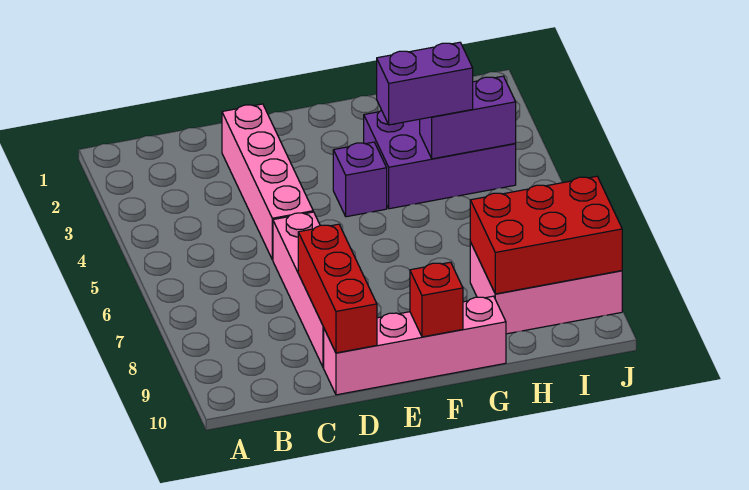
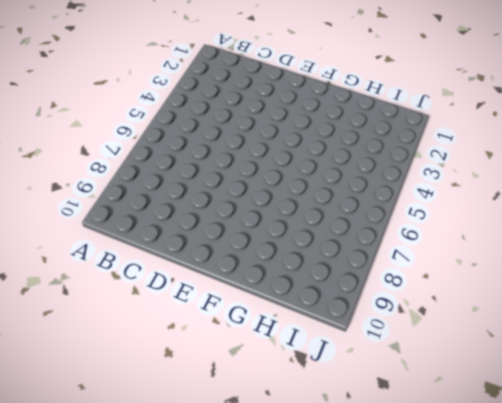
none -> pink 1x4 brick [222,104,313,260]
none -> pink 1x4 brick [273,212,324,368]

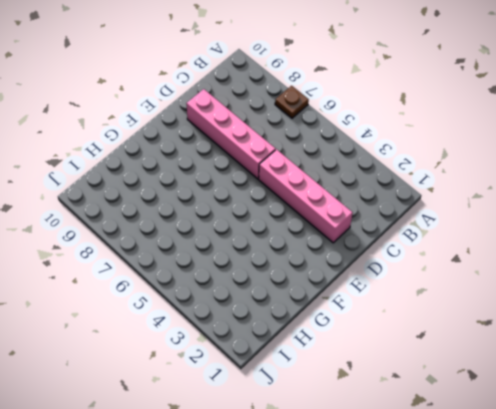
brown 1x1 plate [275,86,309,118] -> none
none -> pink 1x4 brick [324,296,506,395]
none -> purple 1x1 brick [333,142,387,217]

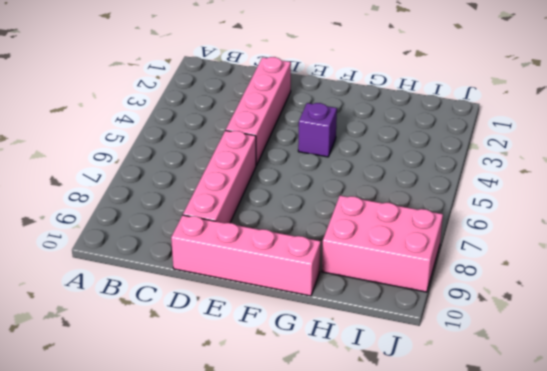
none -> purple 2x3 brick [364,110,516,209]
none -> red 1x3 brick [298,224,377,353]

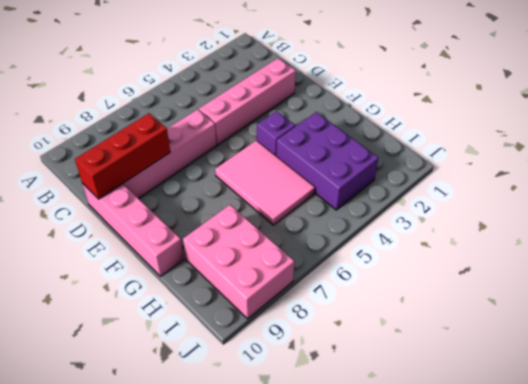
pink 2x3 tile [215,141,315,225] -> none
none -> red 1x1 brick [410,262,463,337]
none -> purple 1x2 brick [420,76,516,159]

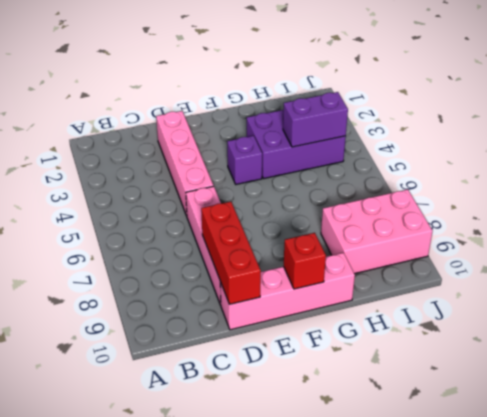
none -> red 2x3 brick [470,176,622,294]
none -> purple 1x2 brick [377,42,473,125]

